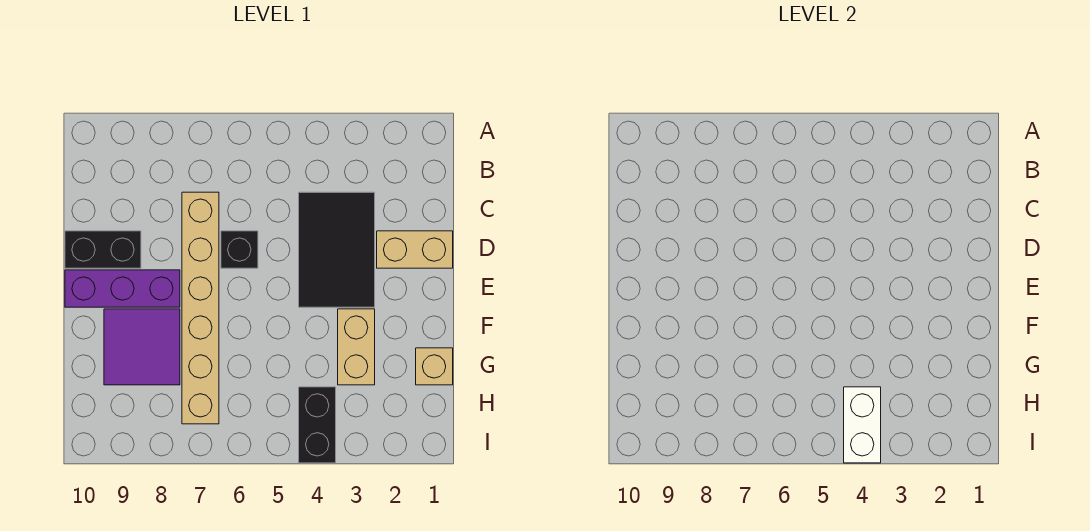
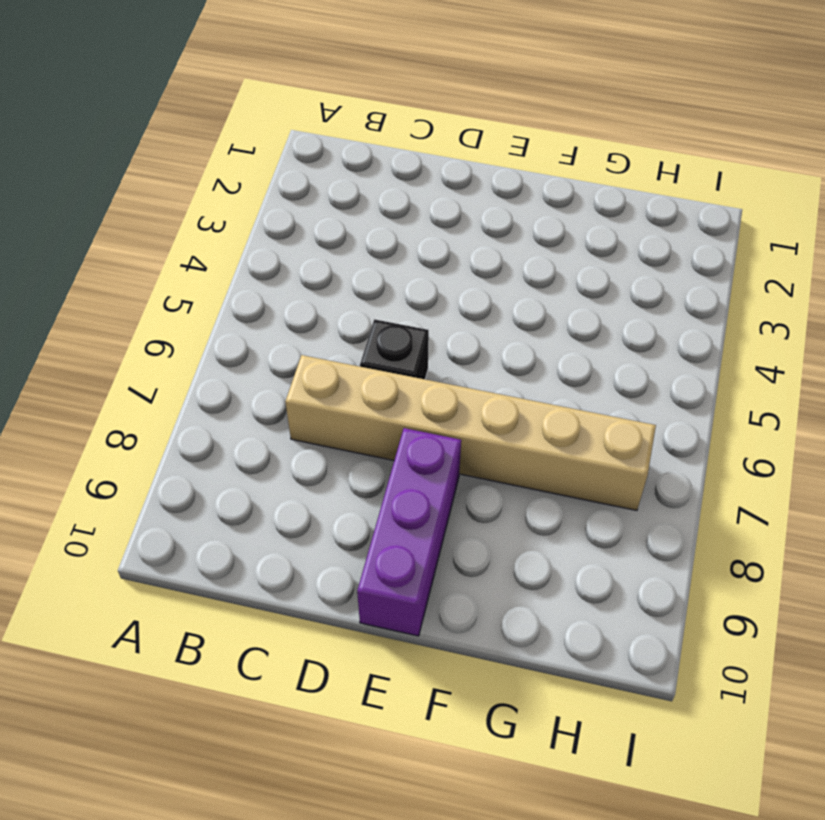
none -> black 2x3 tile [299,192,375,307]
none -> tan 1x2 brick [377,231,453,268]

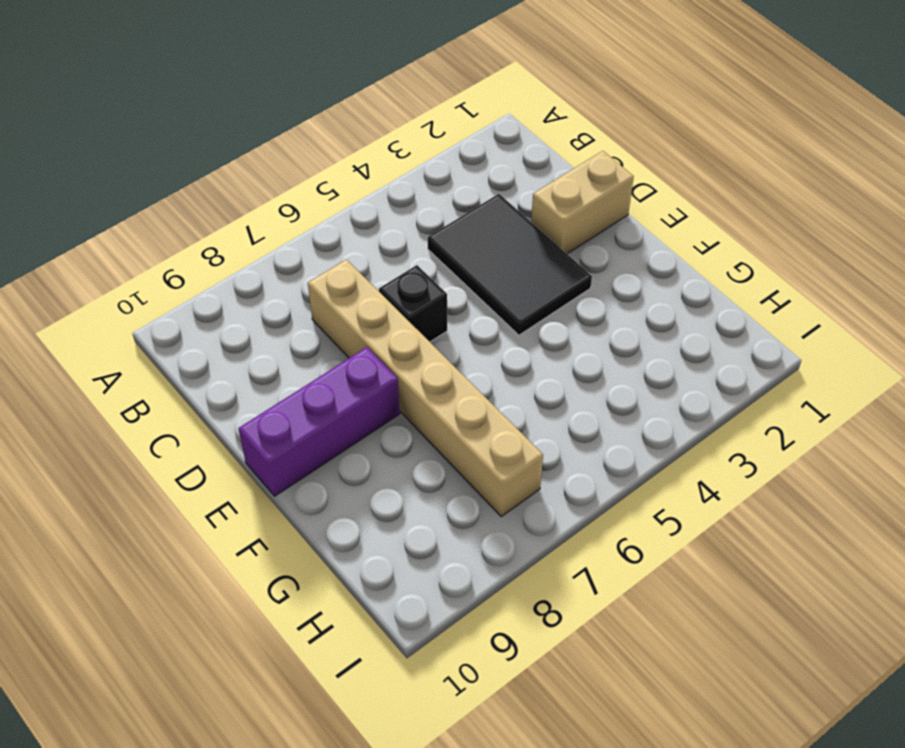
none -> black 1x2 brick [65,231,141,268]
none -> tan 1x2 brick [338,309,375,385]

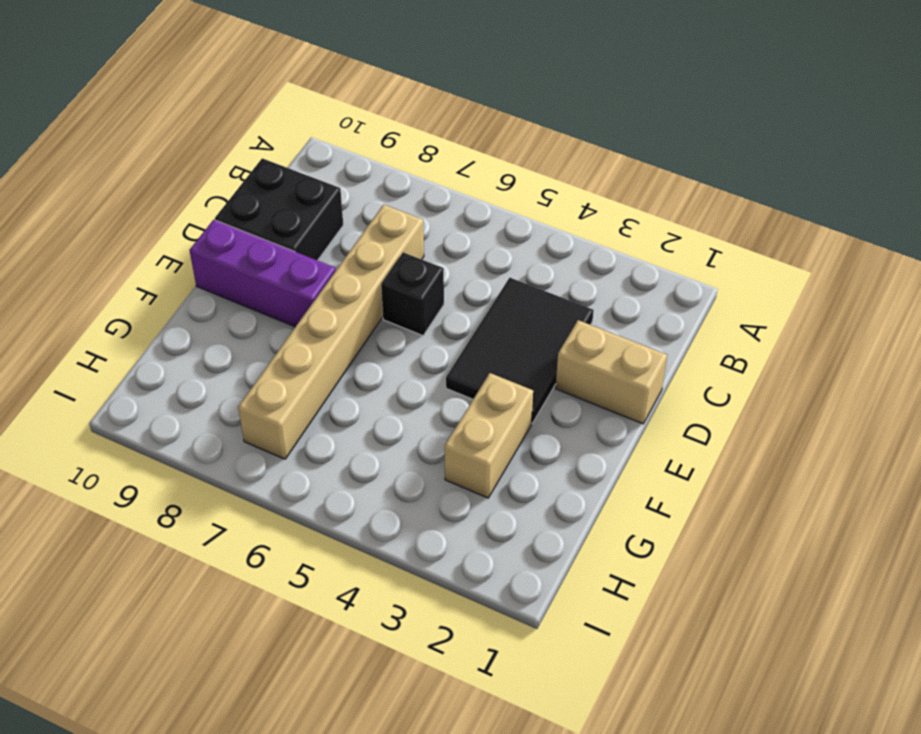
black 2x2 brick [215,158,343,260] -> black 1x2 brick [65,231,141,268]
none -> purple 2x2 tile [104,309,180,385]
none -> tan 1x1 brick [416,348,453,385]

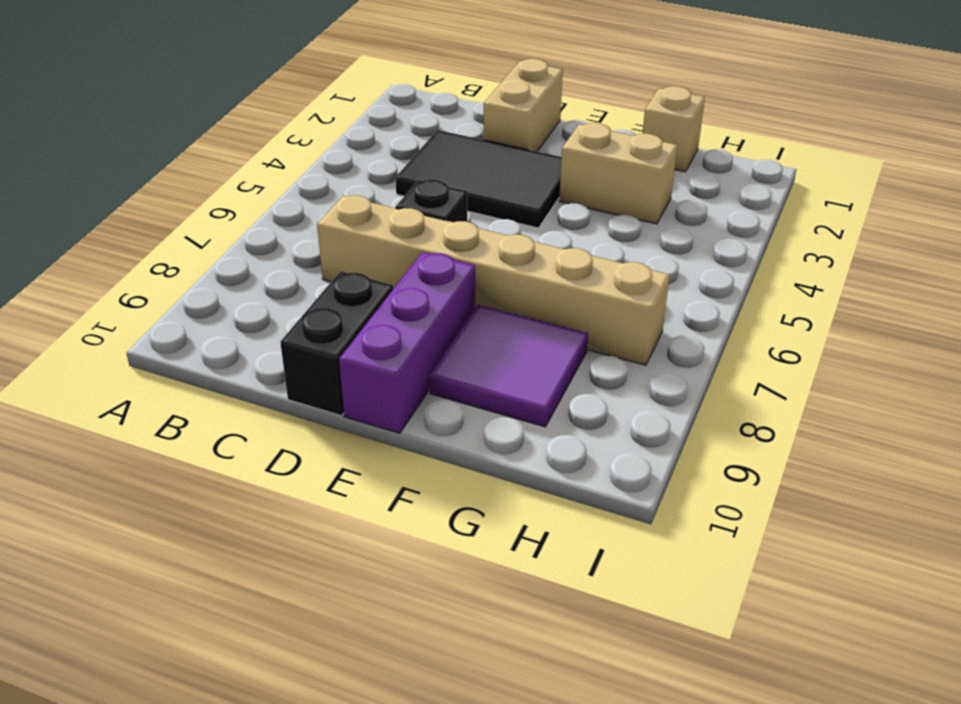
none -> black 1x2 brick [299,387,336,463]
none -> white 1x2 brick [844,387,881,463]

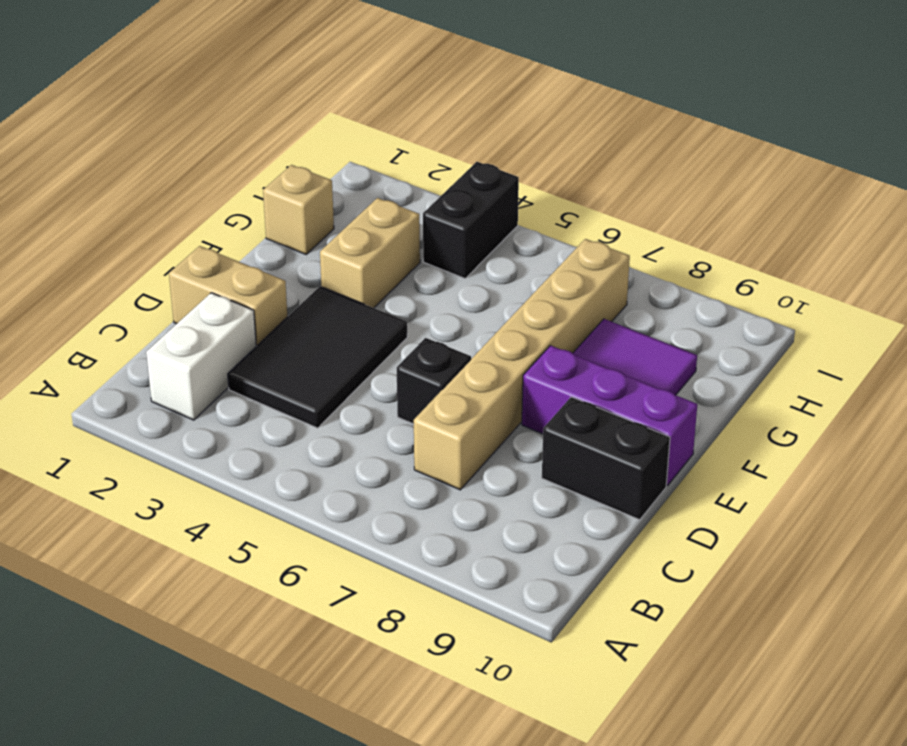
white 1x2 brick [146,293,256,420] -> white 1x2 brick moved to [844,387,881,463]

